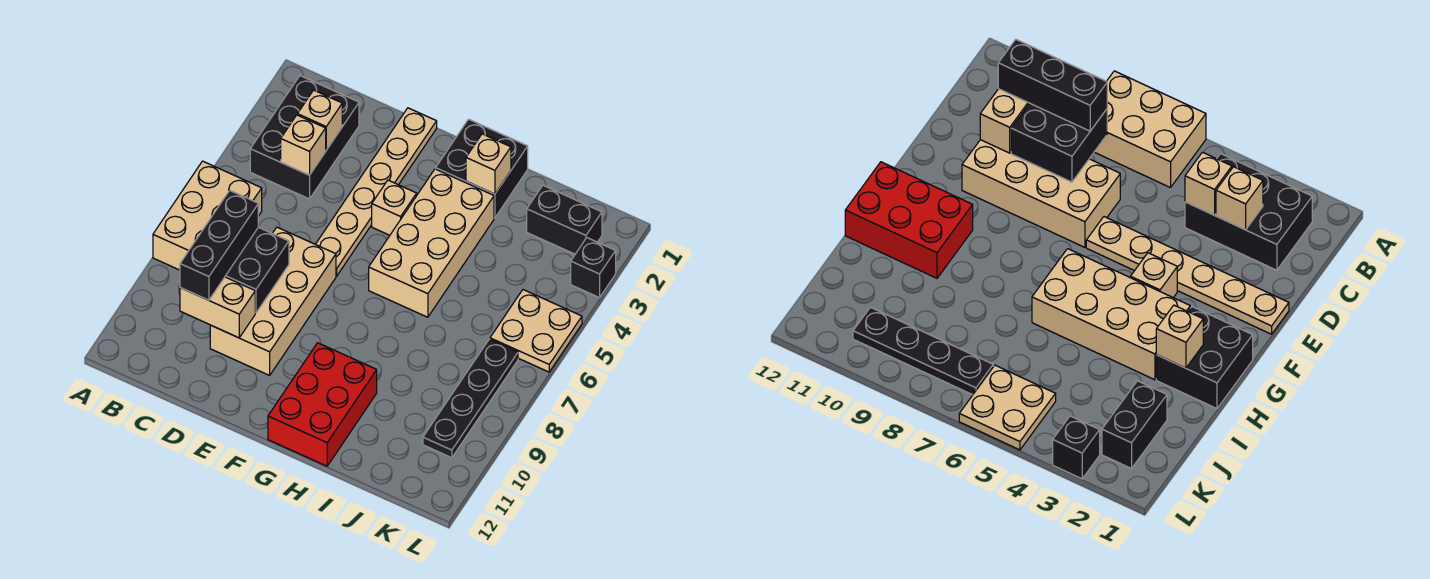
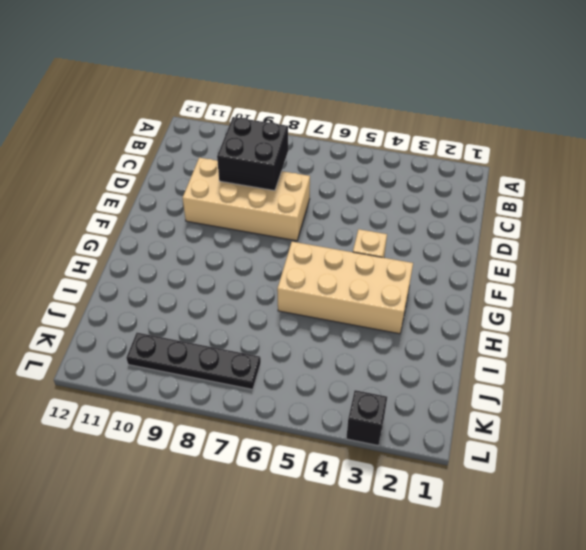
none -> tan 2x3 brick [153,161,262,270]
none -> black 2x3 brick [250,76,359,199]
none -> tan 1x6 plate [316,108,437,276]

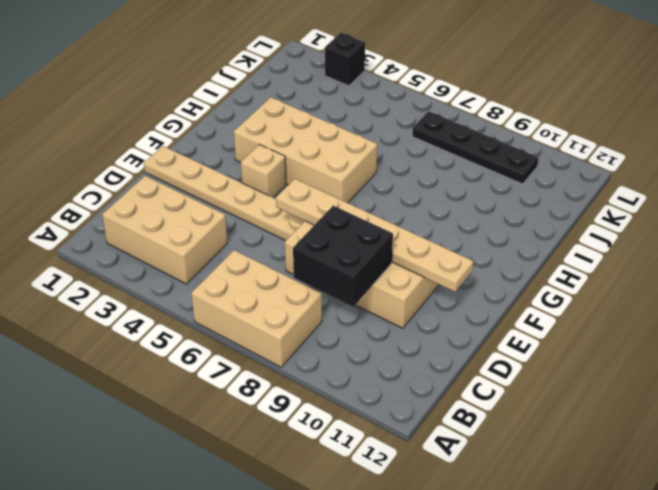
tan 2x3 brick [102,176,227,284] -> black 2x3 brick [250,76,359,199]
tan 1x6 plate [276,179,473,292] -> none
none -> black 2x2 brick [436,119,528,218]
none -> red 2x3 brick [268,343,377,466]
none -> black 1x2 brick [527,186,602,254]

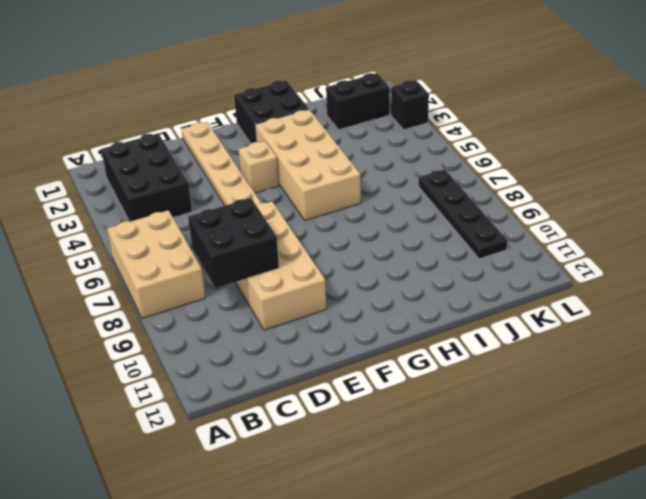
none -> red 2x3 brick [268,343,377,466]
none -> tan 2x2 plate [490,290,582,372]
none -> tan 1x1 brick [297,90,342,150]

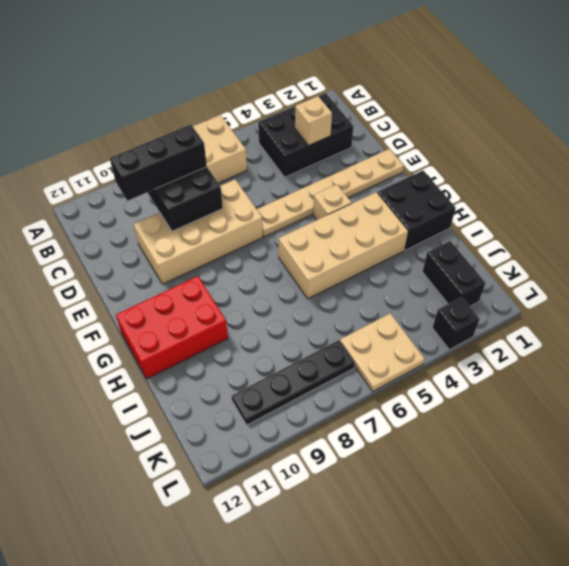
none -> tan 1x1 brick [281,115,326,175]
none -> tan 1x2 brick [180,277,255,338]
none -> tan 1x1 brick [466,134,511,194]

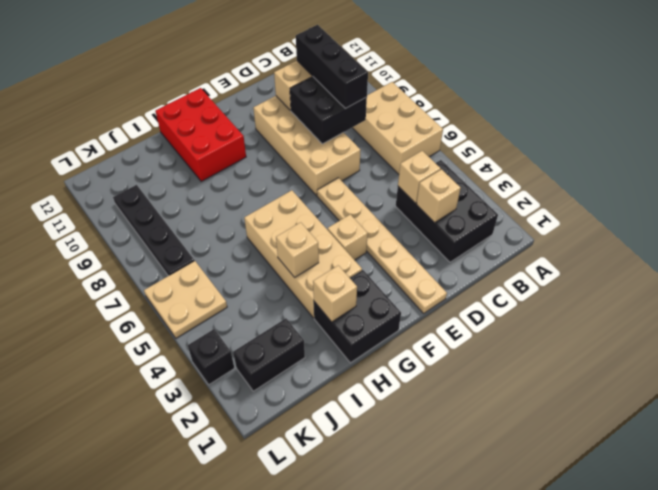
tan 1x1 brick [276,222,319,277] -> none

